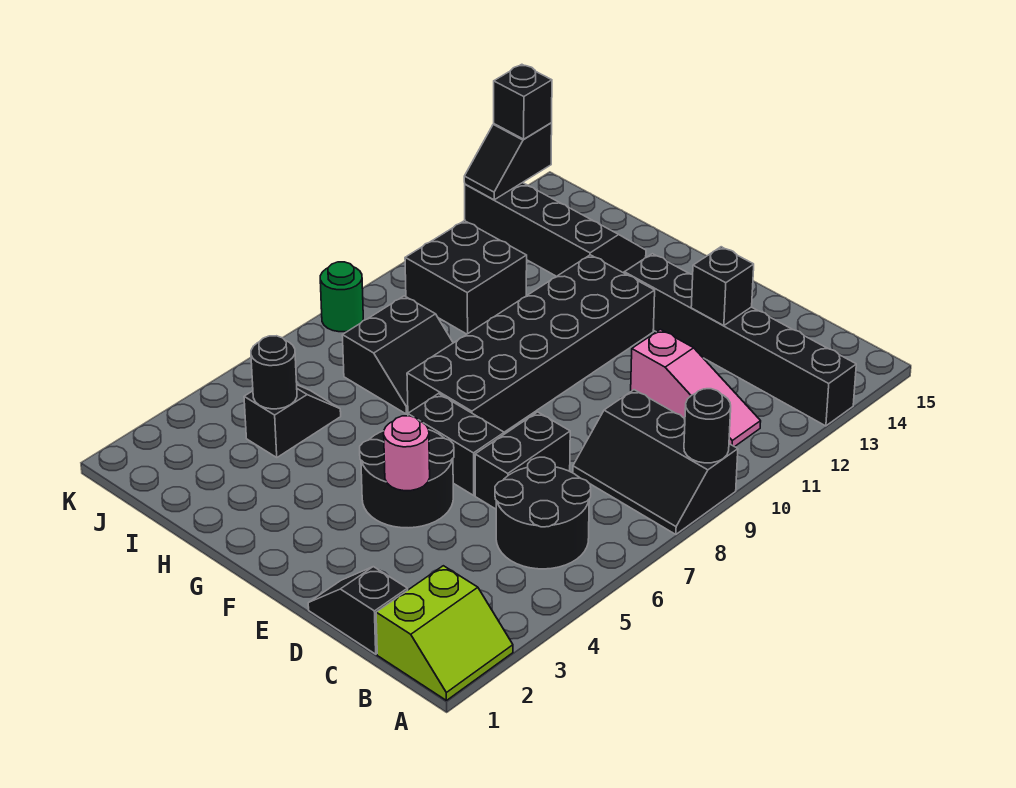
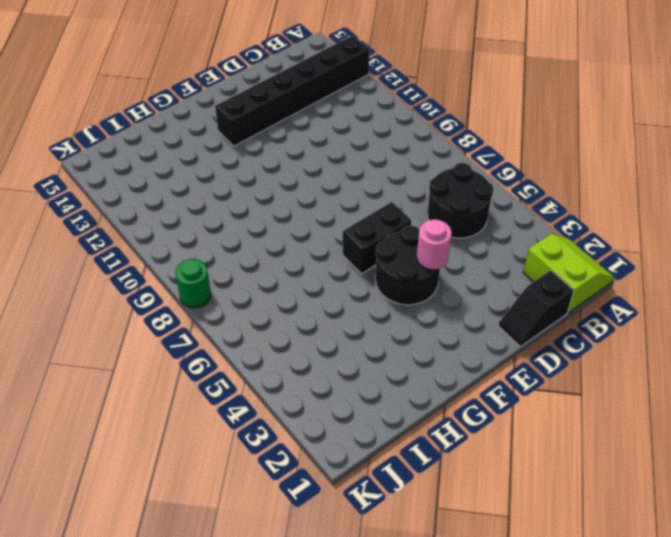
none -> black 2x3 slope [573,390,738,534]
none -> pink 1x3 slope [631,329,761,447]
none -> black 1x2 brick [475,412,570,509]

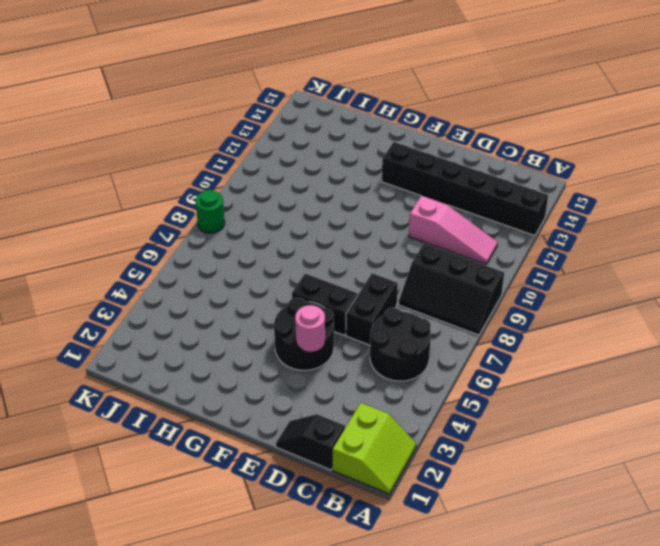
none -> black 2x6 brick [407,255,655,432]
none -> black 2x2 slope [342,296,453,414]
none -> black 2x4 slope [465,183,646,276]

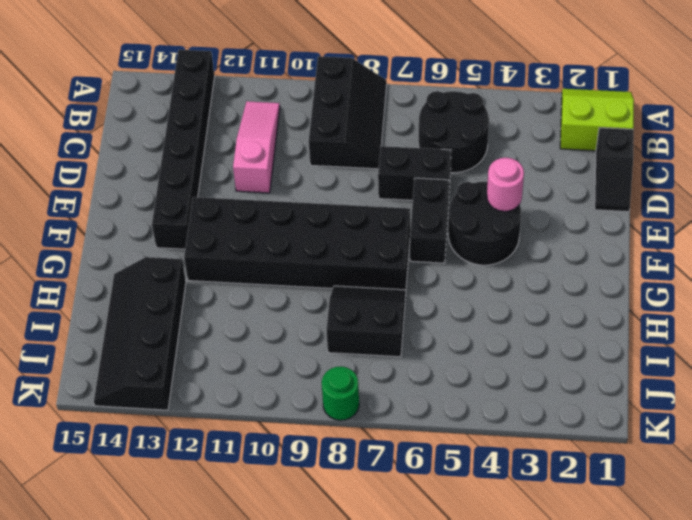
none -> black 1x2 slope [244,385,341,457]
none -> black 2x2 brick [405,221,527,334]
none -> black 1x1 round brick [684,389,731,463]

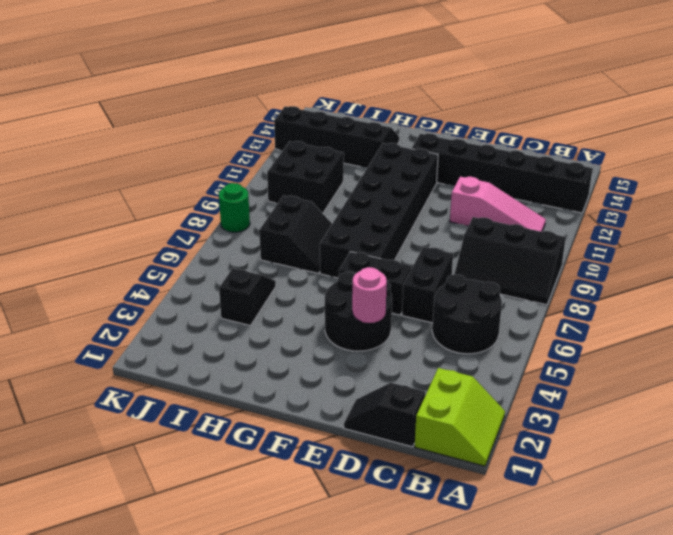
none -> black 1x1 round brick [684,389,731,463]
none -> black 1x1 brick [691,247,754,326]
none -> black 1x1 round brick [251,336,297,409]

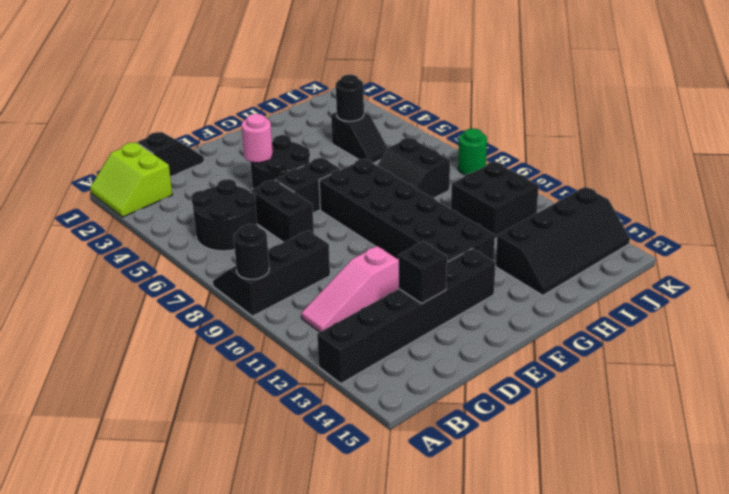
none -> black 1x2 slope [464,123,552,200]
none -> black 1x1 brick [494,64,552,139]

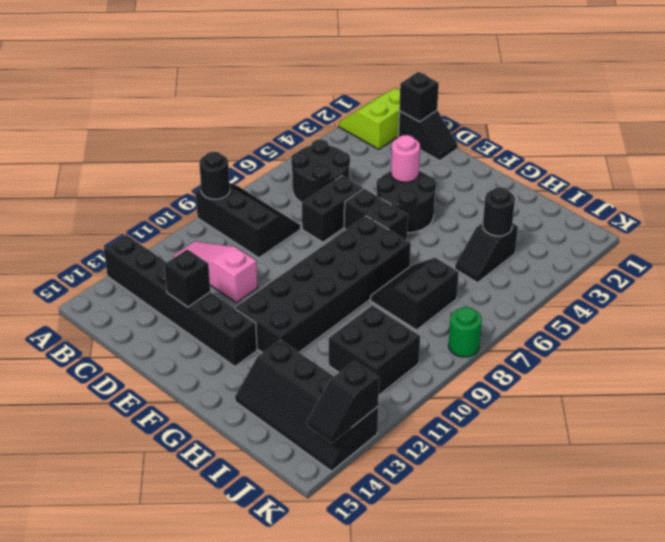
black 1x1 brick [399,72,439,122] -> black 1x1 brick moved to [494,64,552,139]
black 1x2 slope [307,361,379,443] -> black 1x2 slope turned to [464,123,552,200]

